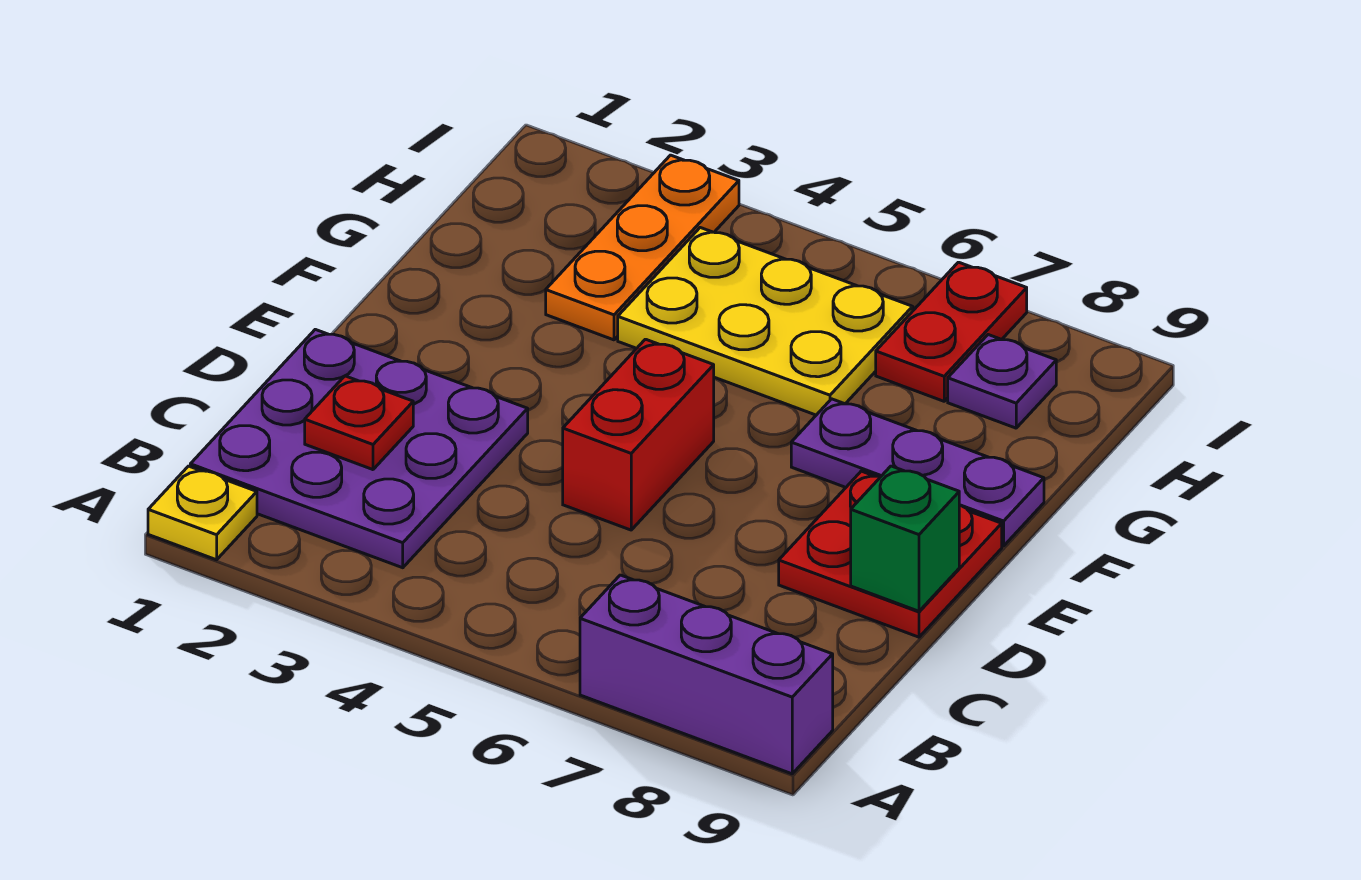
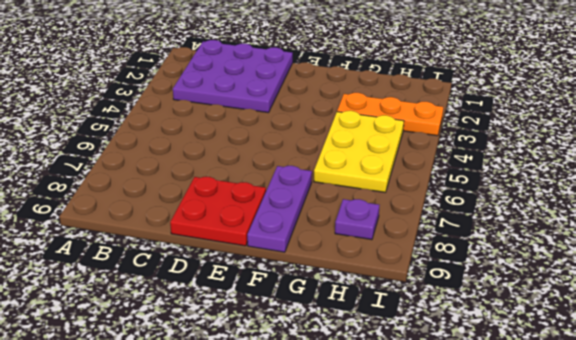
none -> yellow 1x1 plate [148,466,257,560]
none -> purple 1x3 brick [580,575,833,774]
none -> red 1x2 brick [563,339,714,530]

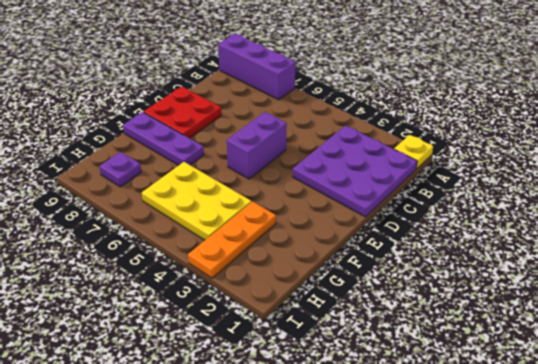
purple 1x2 brick [227,112,287,179] -> red 1x2 brick [563,339,714,530]
none -> red 1x2 plate [876,262,1027,401]
none -> red 1x1 plate [305,376,413,470]
none -> green 1x1 brick [851,466,959,611]

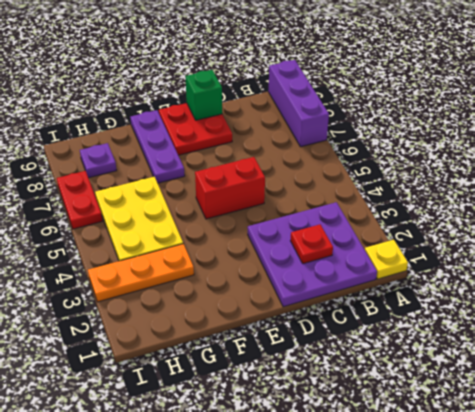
red 1x2 plate [57,171,102,229] -> red 1x2 plate turned to [876,262,1027,401]

